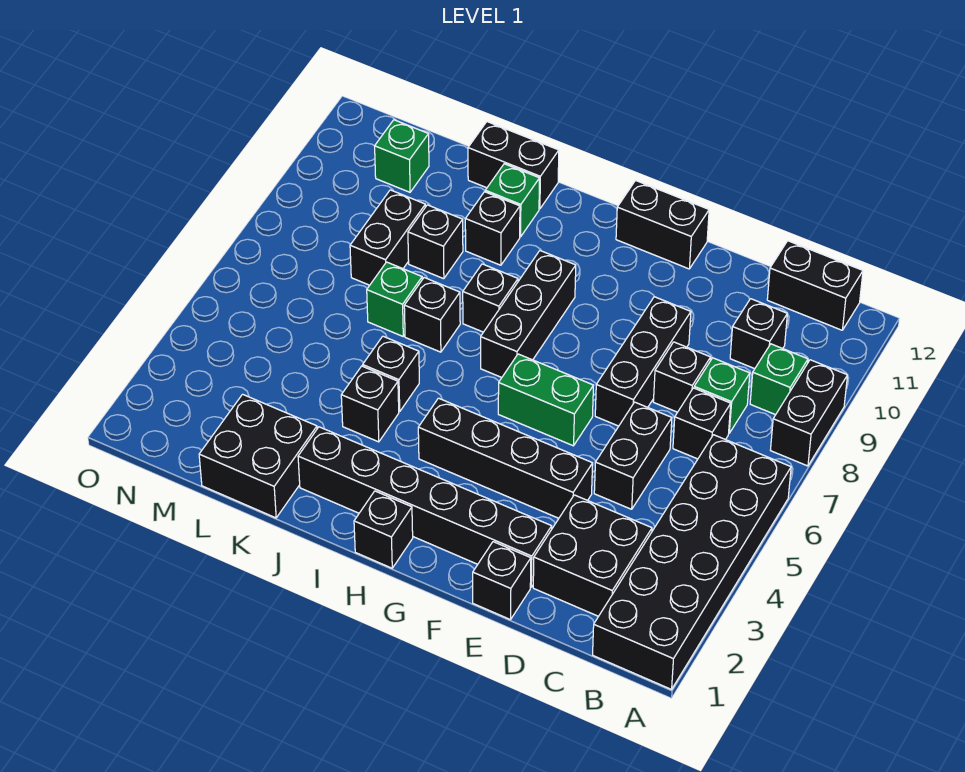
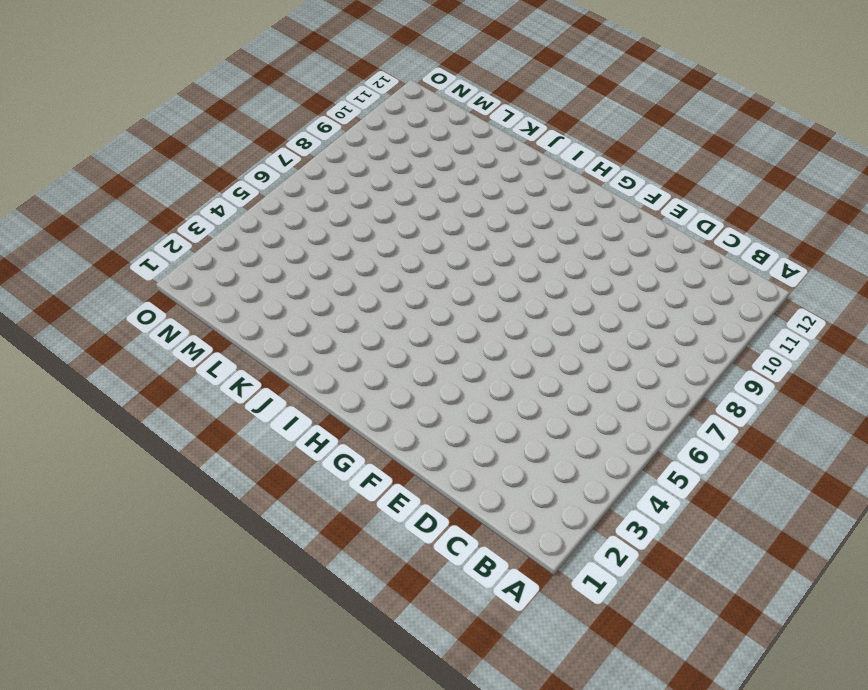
none -> black 2x6 brick [593,435,791,689]
none -> black 1x2 brick [771,360,848,466]
none -> green 1x1 brick [750,344,808,415]
none -> black 1x2 brick [767,241,863,330]

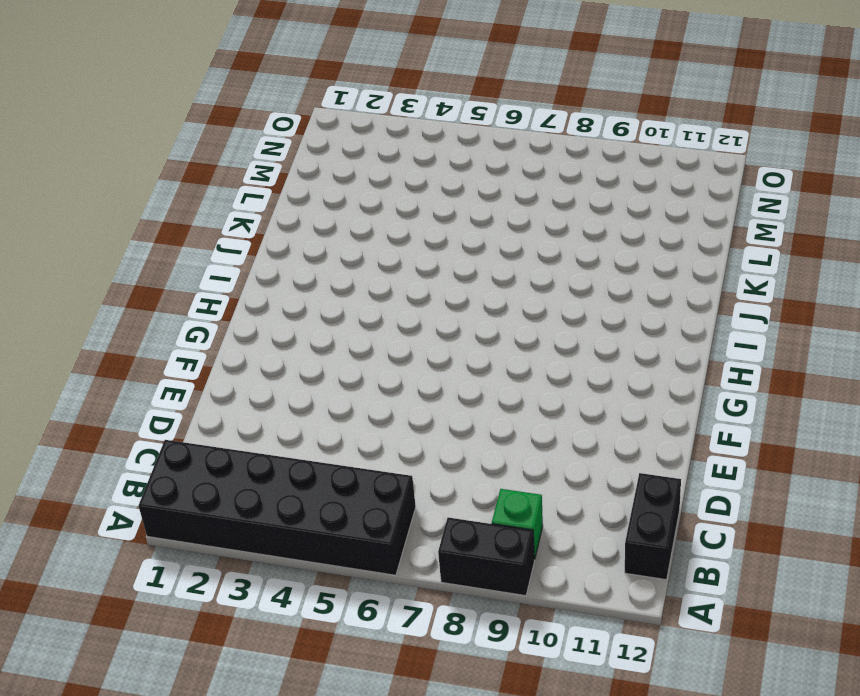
none -> black 2x2 brick [533,495,652,616]
none -> black 1x1 brick [673,388,731,459]
none -> green 1x1 brick [694,358,750,433]
none -> black 1x1 brick [730,299,787,369]

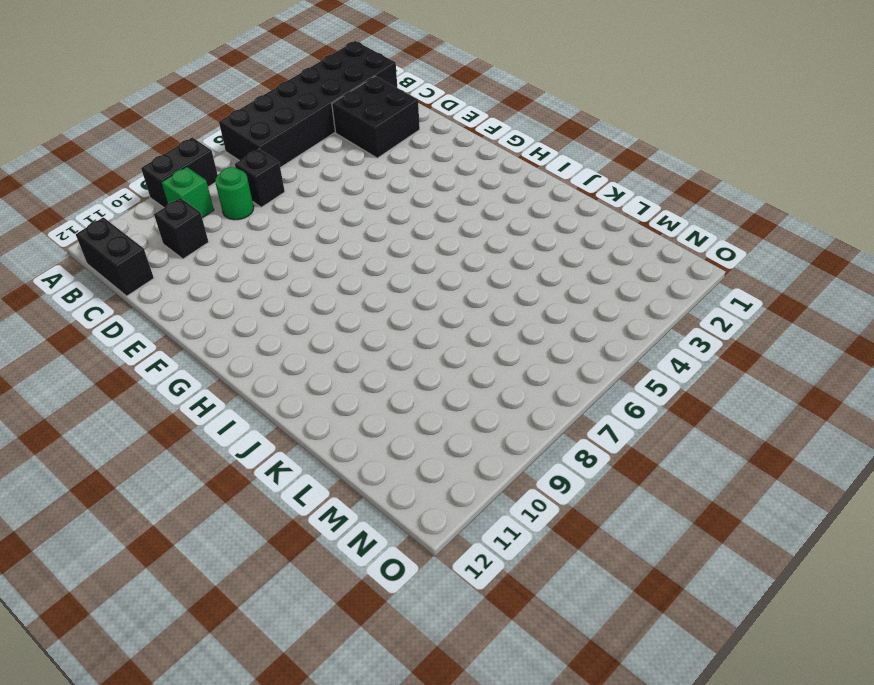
green 1x1 round brick [215,167,254,220] -> green 1x1 brick [694,358,750,433]
none -> black 1x2 brick [594,402,672,509]
none -> black 1x1 brick [653,342,711,412]
none -> black 1x1 brick [473,542,531,620]
none -> black 1x6 brick [298,427,552,587]

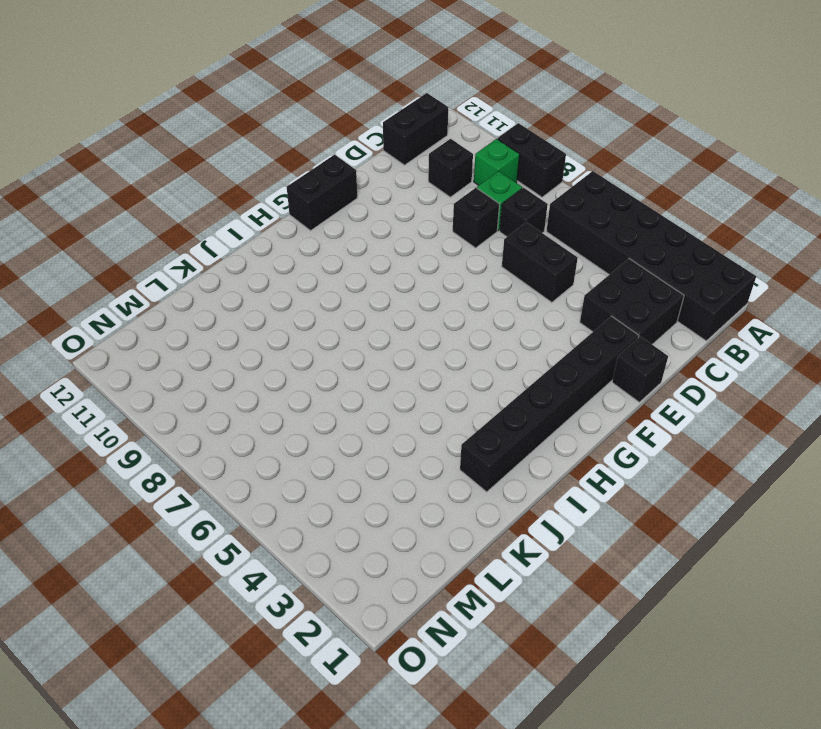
none -> black 1x4 brick [418,398,593,518]
none -> black 1x3 brick [595,297,691,426]
none -> green 1x2 brick [498,354,593,446]
none -> black 1x1 brick [354,491,413,568]

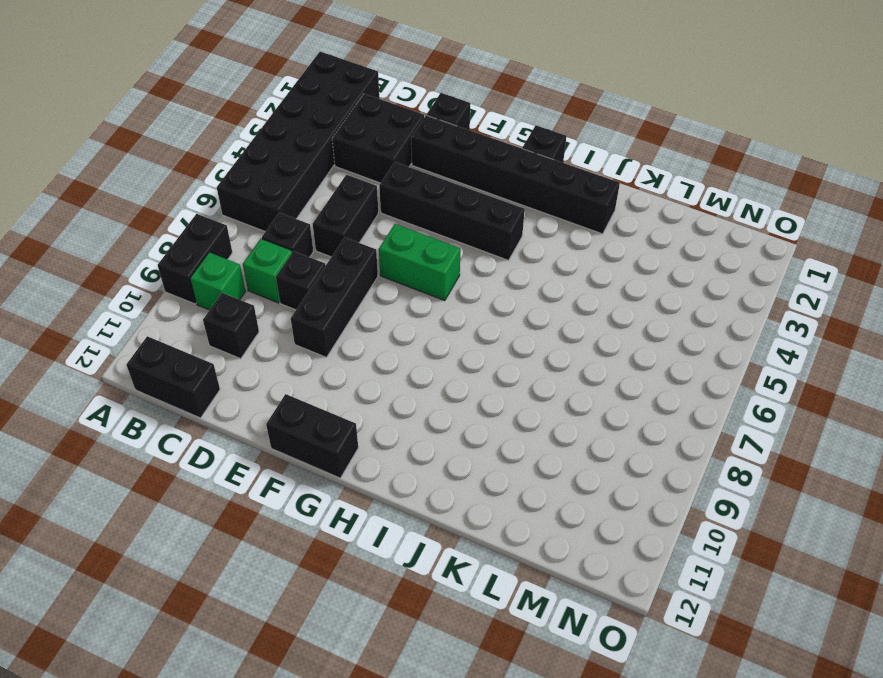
none -> black 1x3 brick [481,251,576,377]
none -> black 1x1 brick [463,264,518,332]
none -> black 1x1 brick [341,366,399,442]
none -> black 1x1 brick [363,336,419,412]

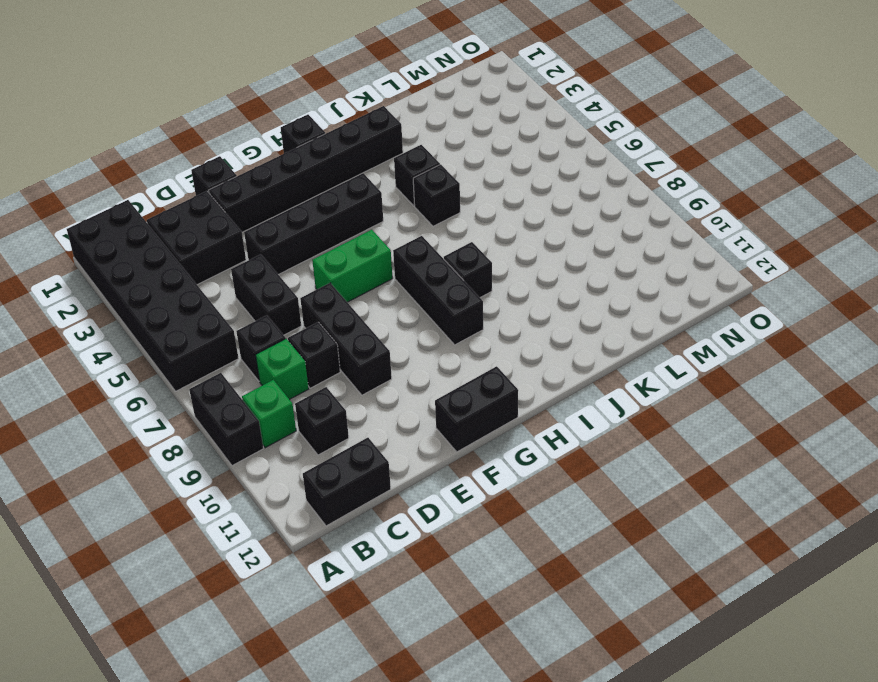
none -> black 1x1 brick [404,278,460,352]
none -> black 1x1 brick [465,192,520,265]
none -> green 1x1 brick [485,164,540,237]
none -> black 1x2 brick [468,122,559,209]

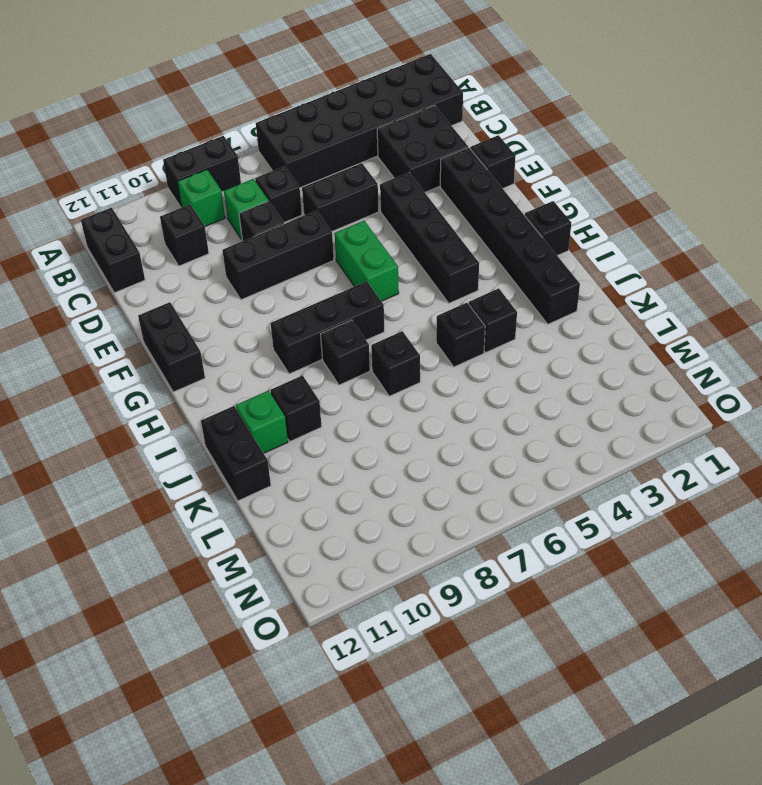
none -> black 2x2 brick [199,394,317,518]
none -> green 1x1 brick [367,262,422,336]
none -> black 1x1 brick [408,205,463,279]
none -> black 1x2 brick [350,190,425,285]

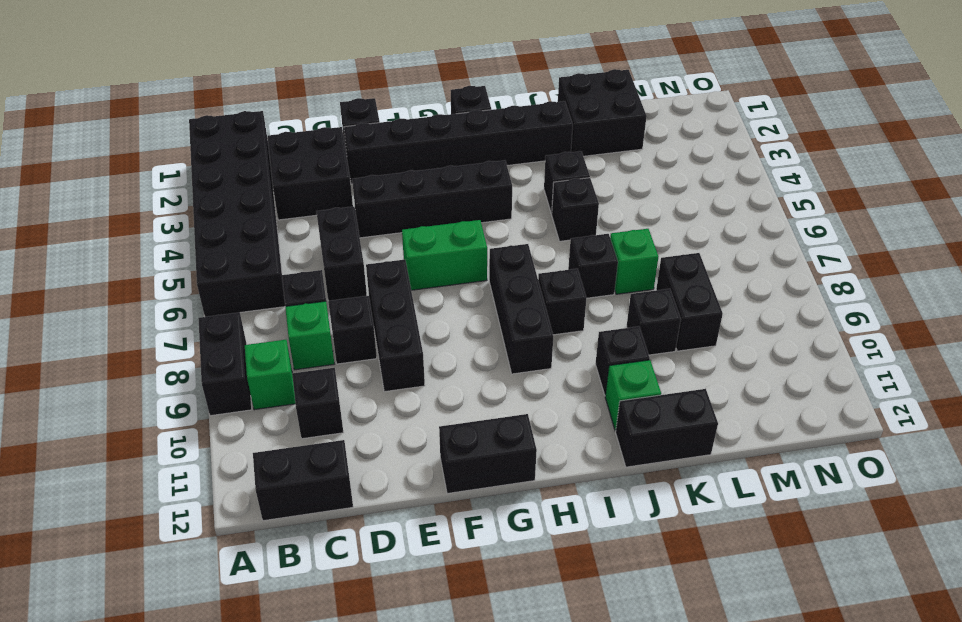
none -> green 1x1 brick [375,120,429,192]

